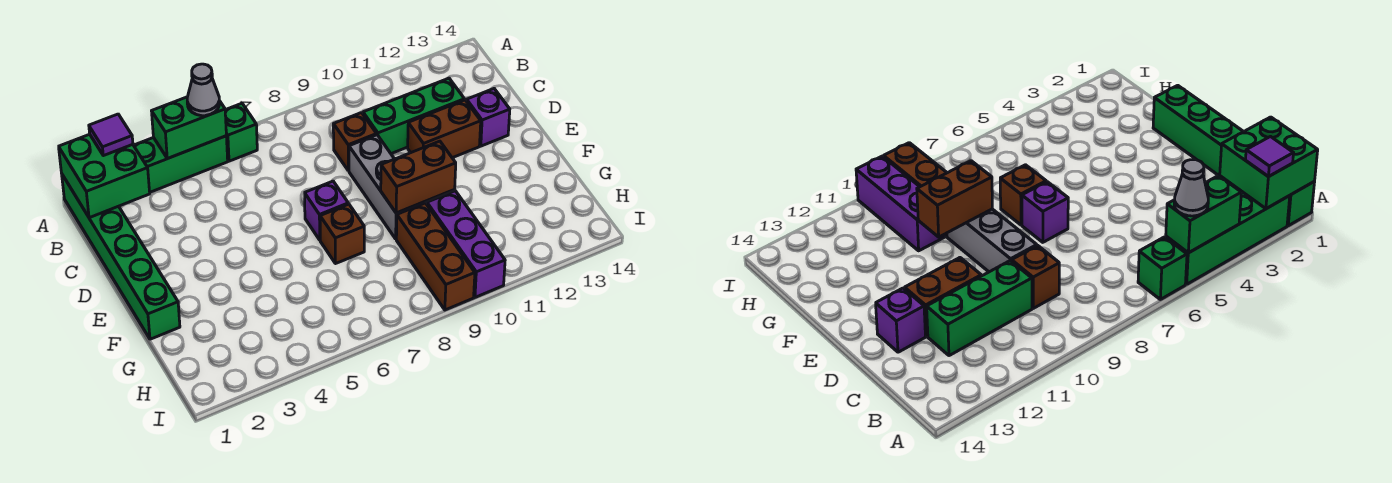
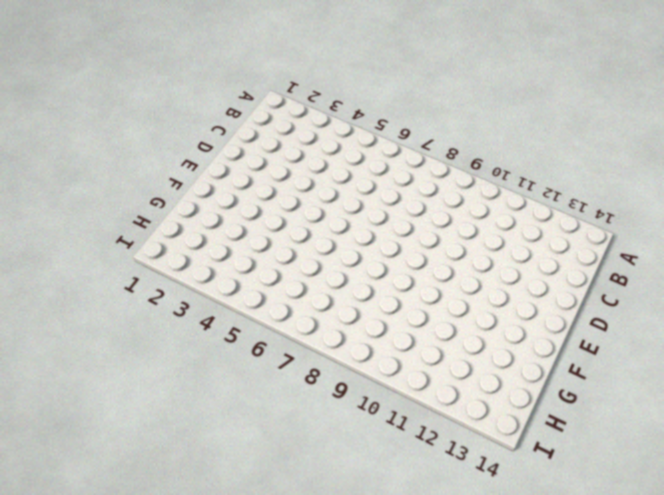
none -> green 1x6 brick [62,175,180,339]
none -> green 1x4 brick [134,136,228,192]
none -> green 1x1 brick [225,103,257,161]

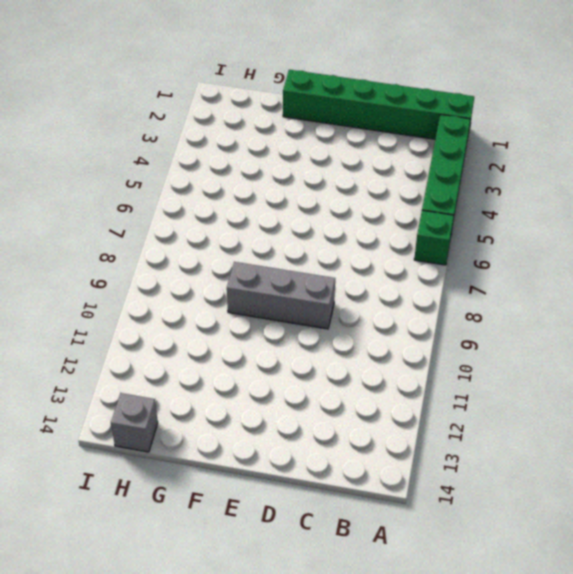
grey 1x1 brick [111,393,158,452] -> none
none -> brown 1x1 brick [333,113,377,171]
none -> green 1x3 brick [363,78,464,154]
none -> brown 1x2 brick [408,100,481,158]

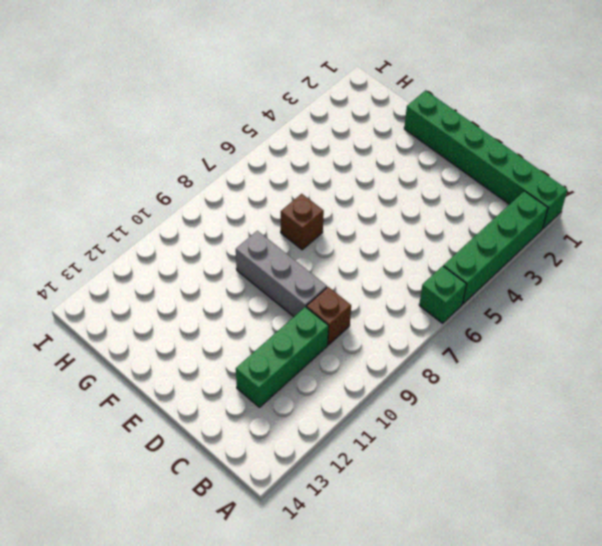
none -> brown 1x2 brick [408,100,481,158]
none -> purple 1x1 brick [467,89,510,146]
none -> purple 1x1 brick [305,181,348,240]

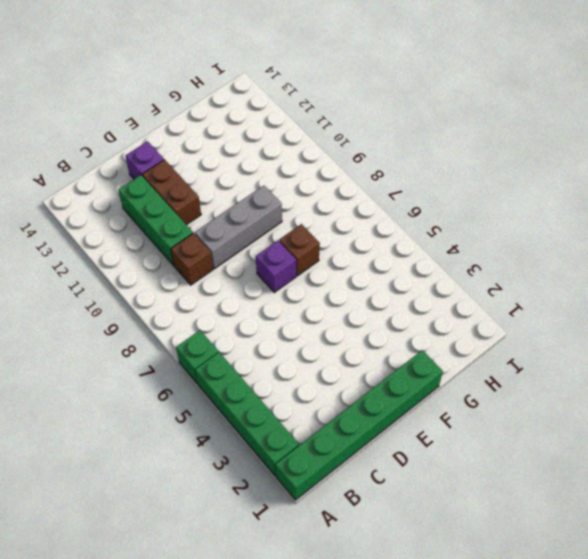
none -> brown 1x3 brick [396,203,475,310]
none -> purple 1x3 brick [427,191,505,297]
none -> green 2x2 brick [59,134,150,218]

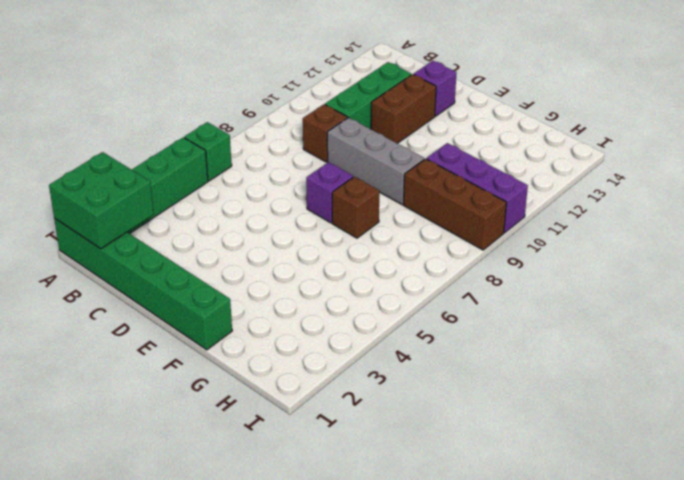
none -> green 1x2 brick [152,97,226,159]
none -> brown 1x2 brick [381,141,456,213]
none -> purple 1x1 tile [89,114,133,156]

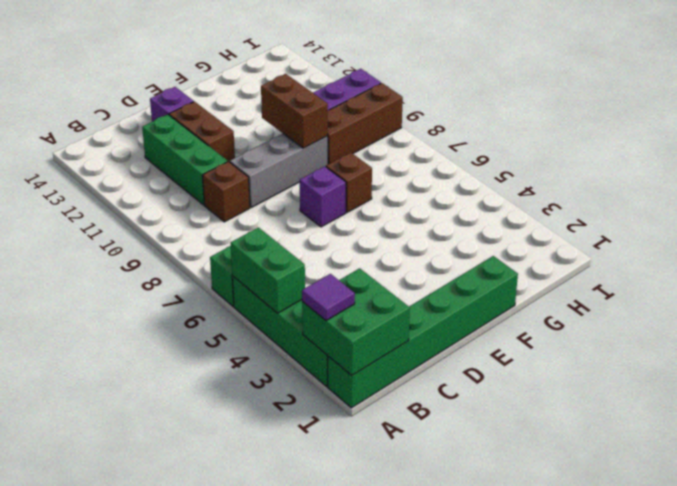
none -> grey 1x1 cone [187,64,220,116]

